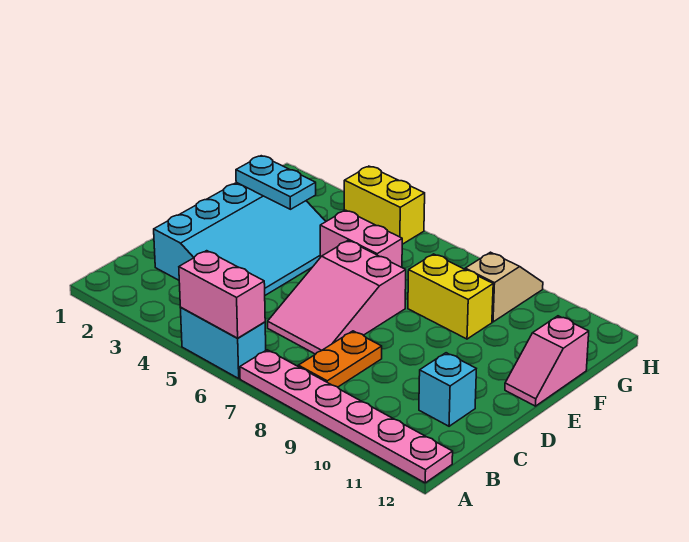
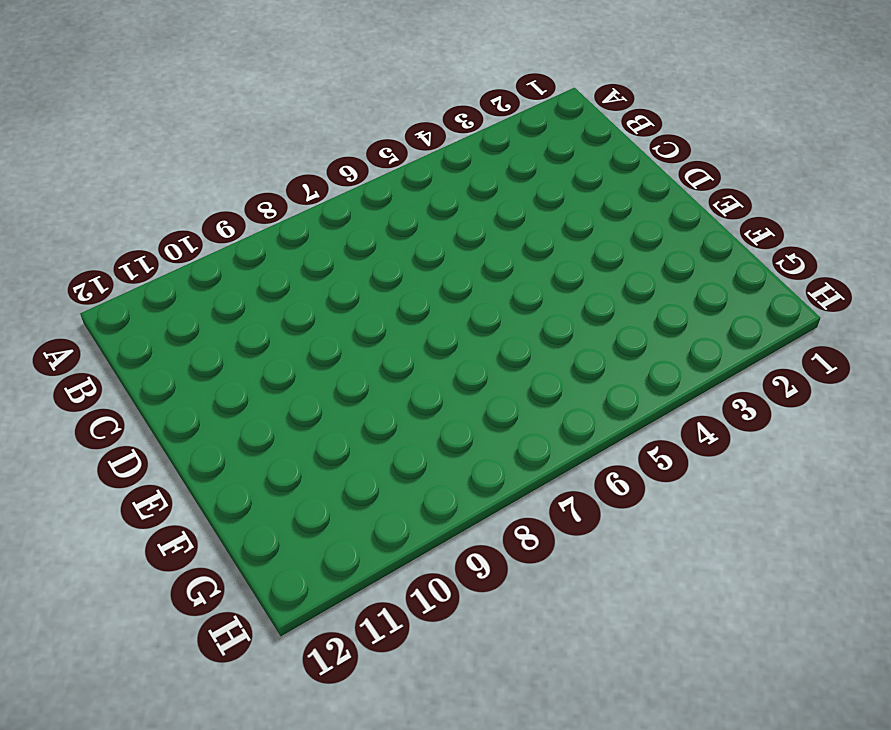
none -> cyan 1x2 brick [181,308,266,378]
none -> pink 1x6 plate [240,350,453,483]
none -> orange 1x2 plate [298,331,382,387]

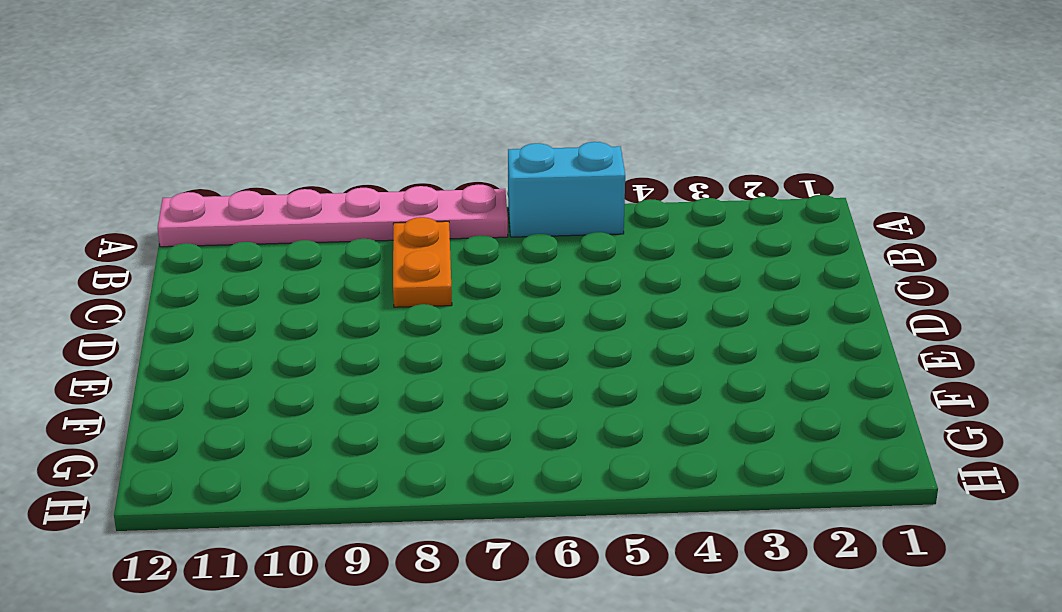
none -> cyan 3x4 slope [154,183,326,295]
none -> pink 2x3 slope [268,241,406,354]
none -> cyan 1x1 brick [419,353,476,426]

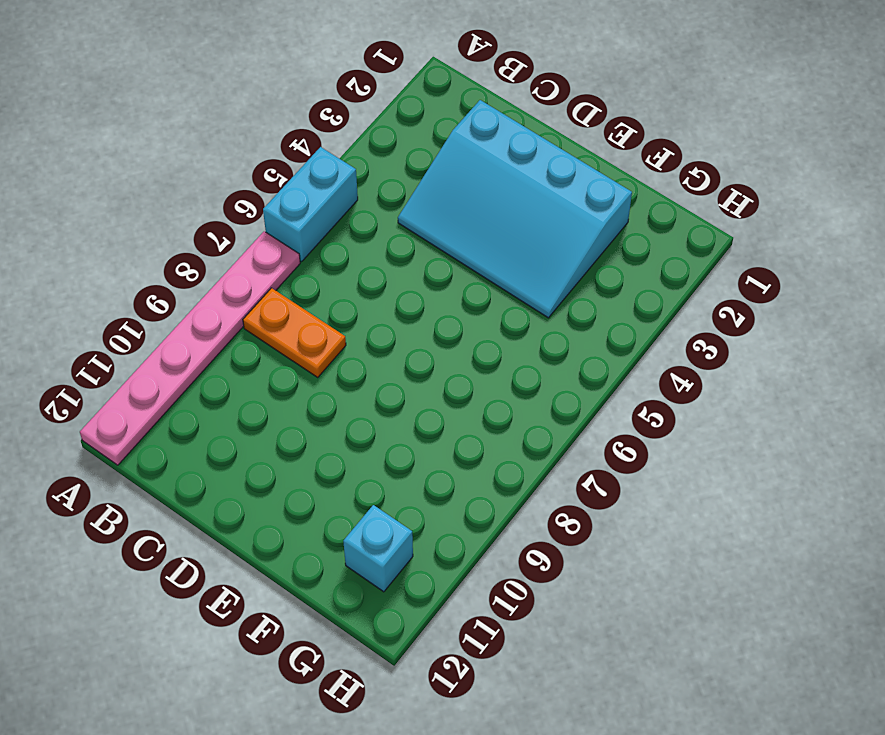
cyan 1x1 brick [343,505,413,592] -> cyan 1x1 brick moved to [419,353,476,426]
none -> pink 2x3 slope [268,241,406,354]
none -> pink 1x2 slope [505,316,589,406]
none -> pink 1x2 brick [320,210,402,267]

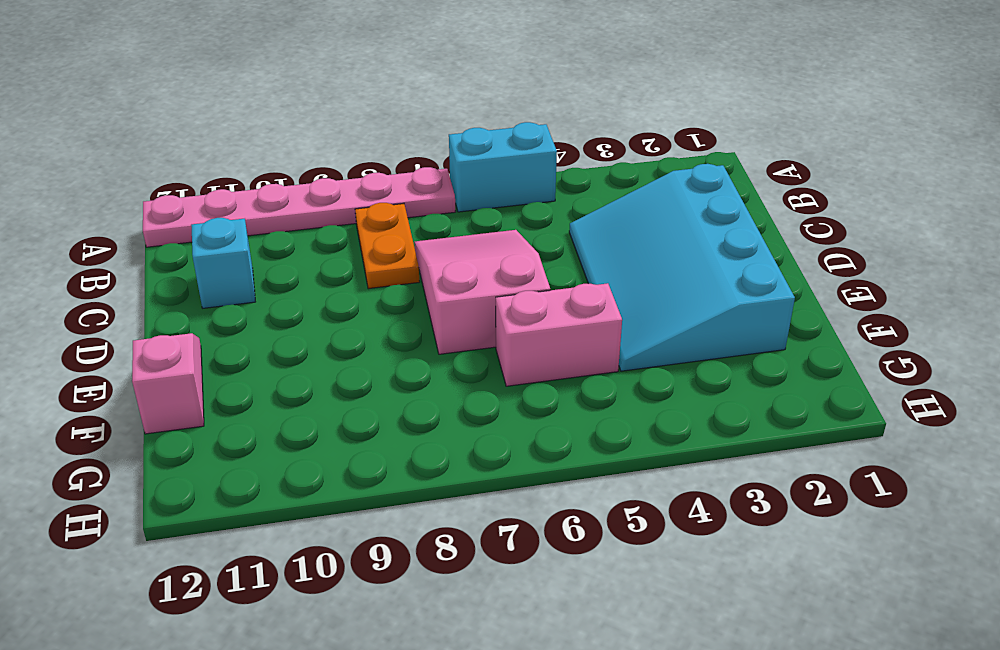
none -> yellow 1x2 brick [408,254,493,339]
none -> tan 1x2 slope [465,252,543,322]
none -> yellow 1x2 brick [344,166,425,244]

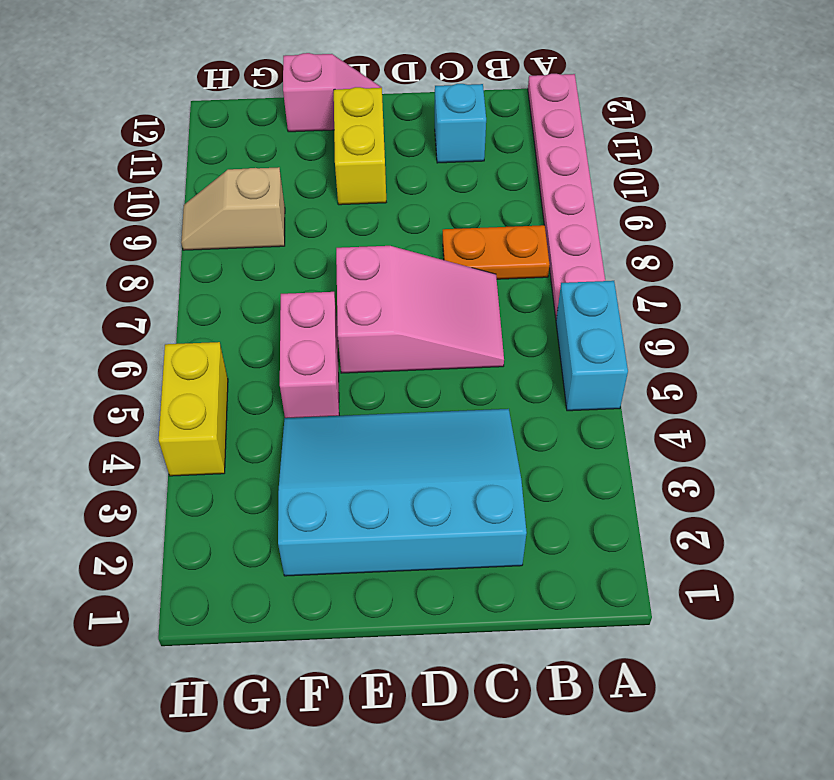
yellow 1x2 brick [334,87,386,205] -> yellow 1x2 brick moved to [408,254,493,339]
none -> pink 1x2 brick [179,251,265,338]
none -> cyan 1x2 plate [236,156,316,209]

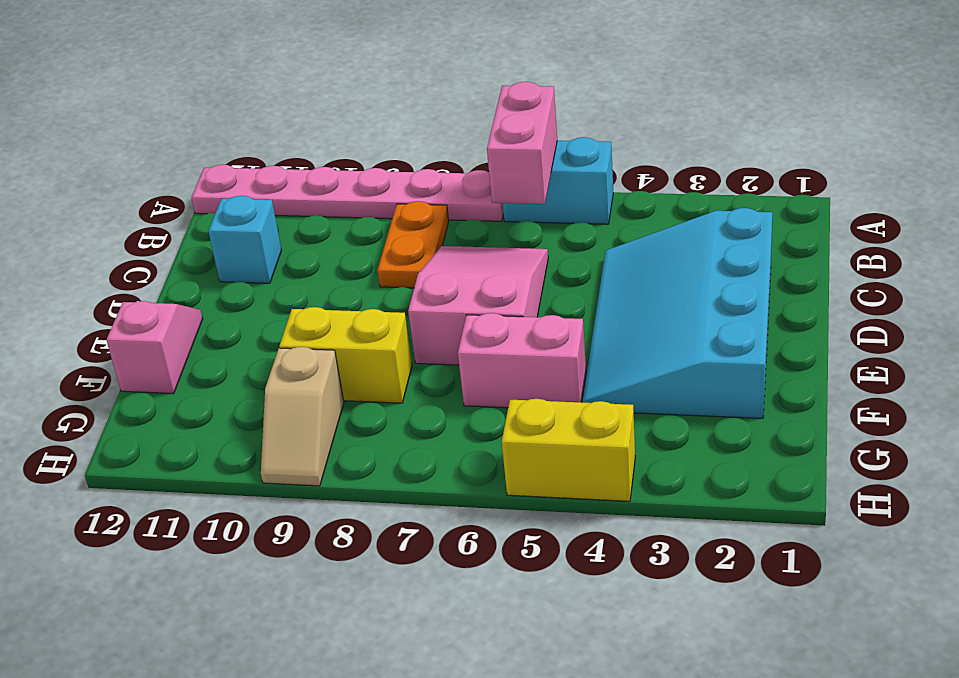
pink 1x2 brick [487,82,557,204] -> pink 1x2 brick turned to [179,251,265,338]
none -> cyan 1x2 plate [236,156,316,209]

